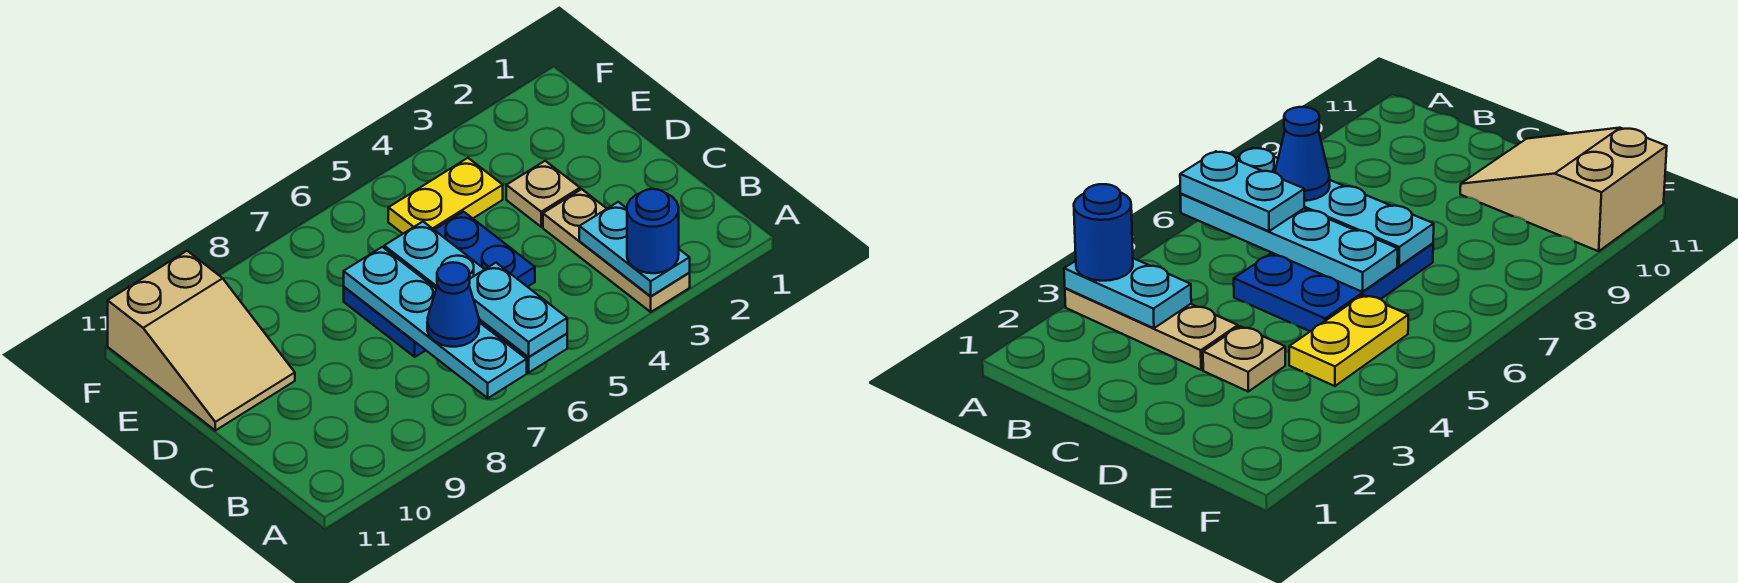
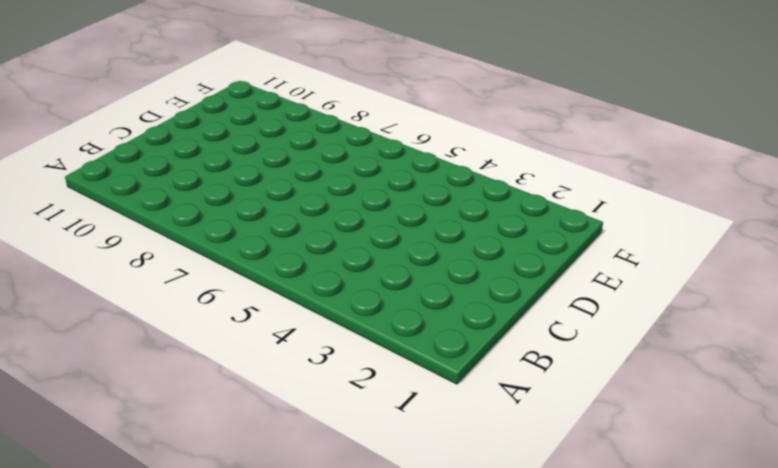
none -> tan 1x3 plate [543,189,690,312]
none -> blue 2x3 plate [344,212,535,357]

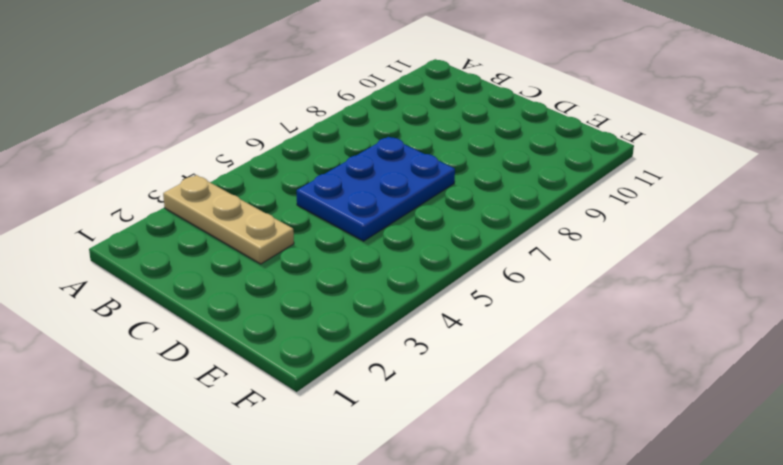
none -> tan 1x1 plate [506,161,580,227]
none -> tan 2x3 slope [108,251,295,430]

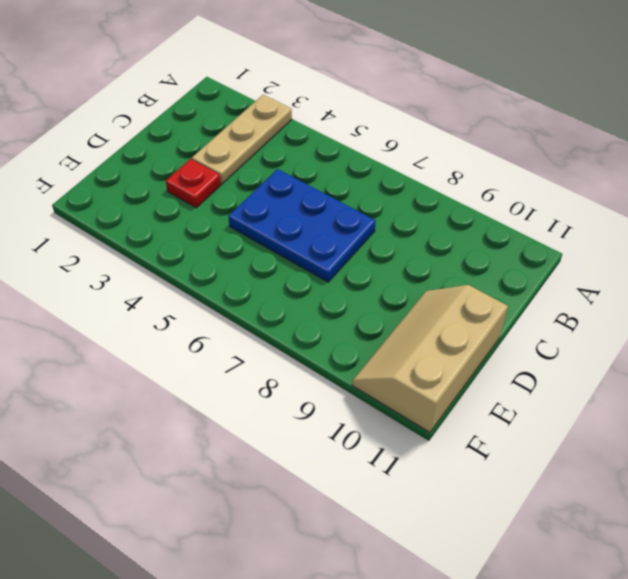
red 1x1 plate [166,159,221,208] -> tan 1x1 plate [506,161,580,227]
tan 2x3 slope [352,285,508,432] -> tan 2x3 slope turned to [108,251,295,430]
none -> yellow 1x2 plate [388,158,503,234]
none -> cyan 1x2 plate [579,202,690,296]

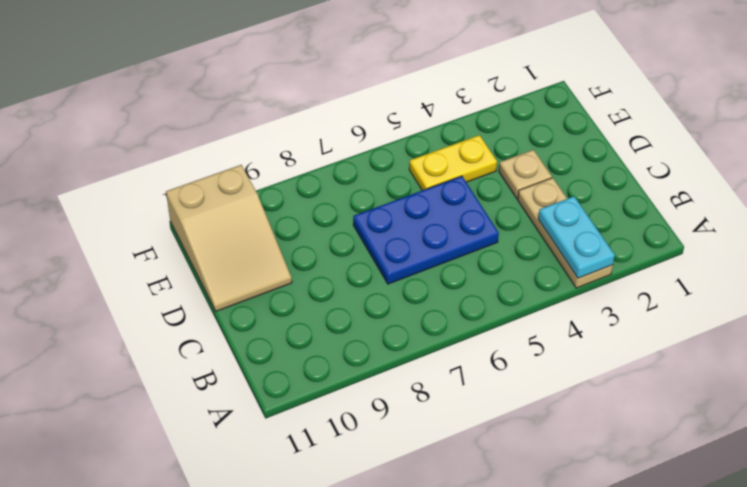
none -> cyan 1x4 plate [384,222,567,373]
none -> cyan 1x4 plate [344,247,527,398]

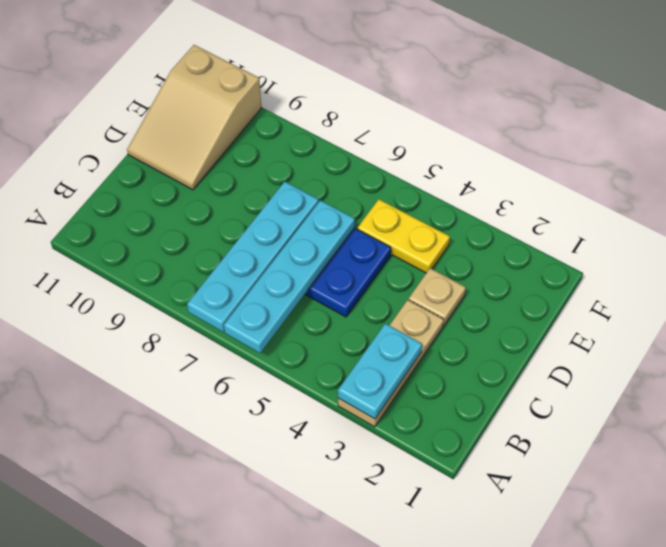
none -> blue 1x1 round brick [627,189,679,273]
none -> cyan 1x2 plate [469,263,567,357]

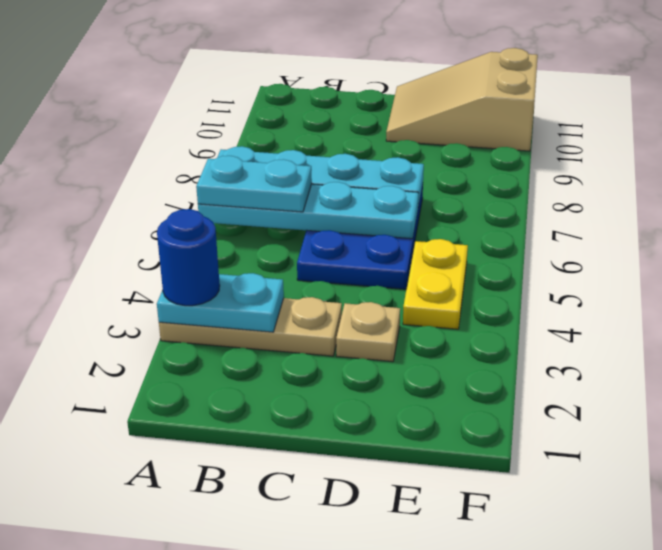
none -> blue 1x1 cone [427,262,479,347]

